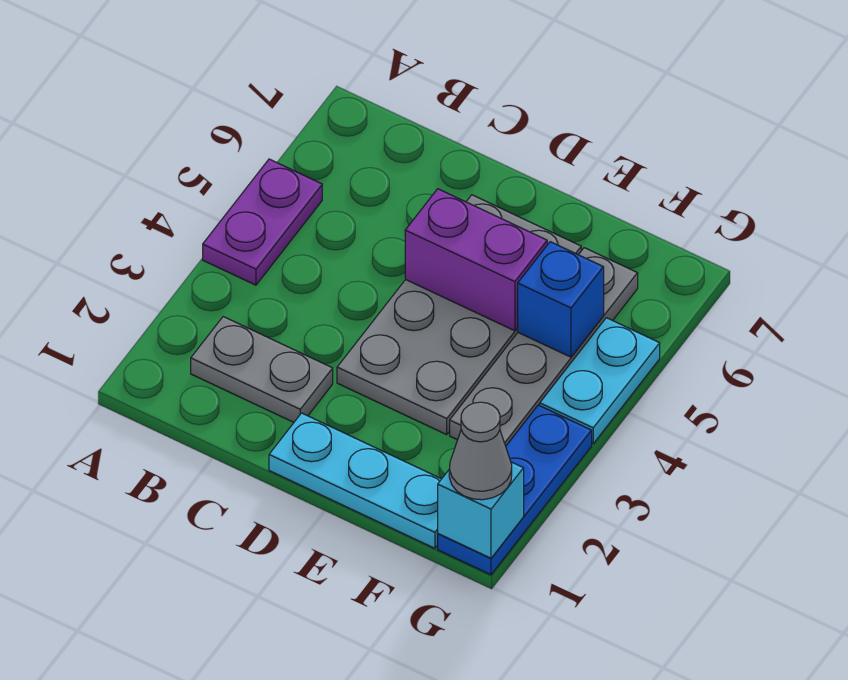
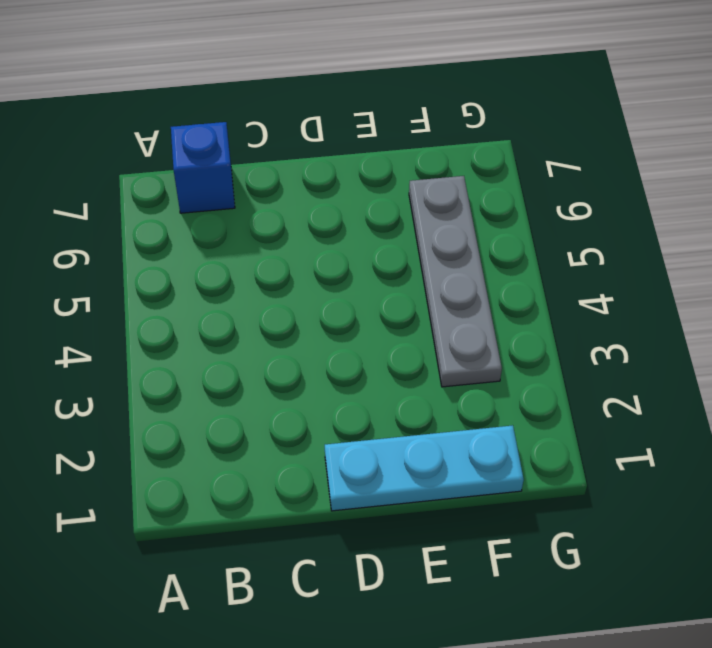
blue 1x1 brick [171,122,235,213] -> blue 1x1 brick moved to [518,242,604,357]
none -> purple 1x2 plate [203,159,322,285]
none -> grey 1x2 plate [191,317,333,422]

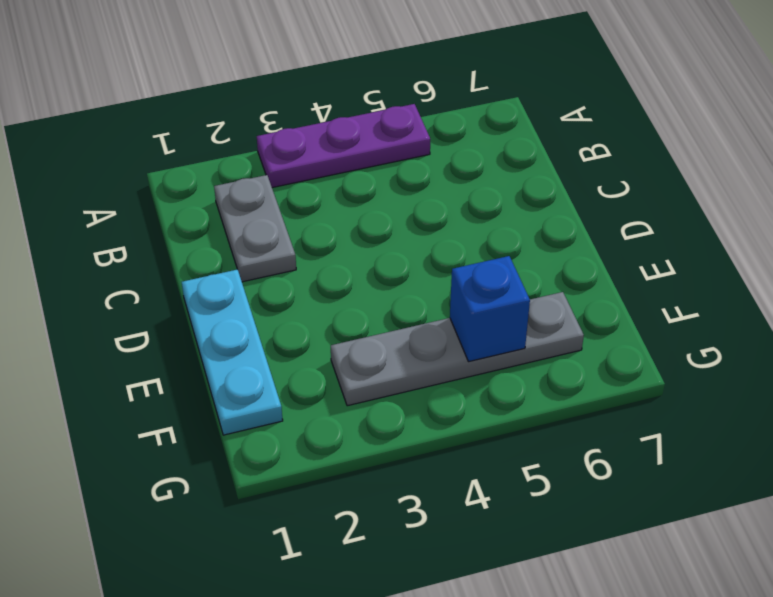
purple 1x3 plate [257,104,430,188] -> purple 1x2 plate [203,159,322,285]
none -> grey 2x4 plate [337,195,581,435]
none -> blue 1x3 plate [438,405,592,575]

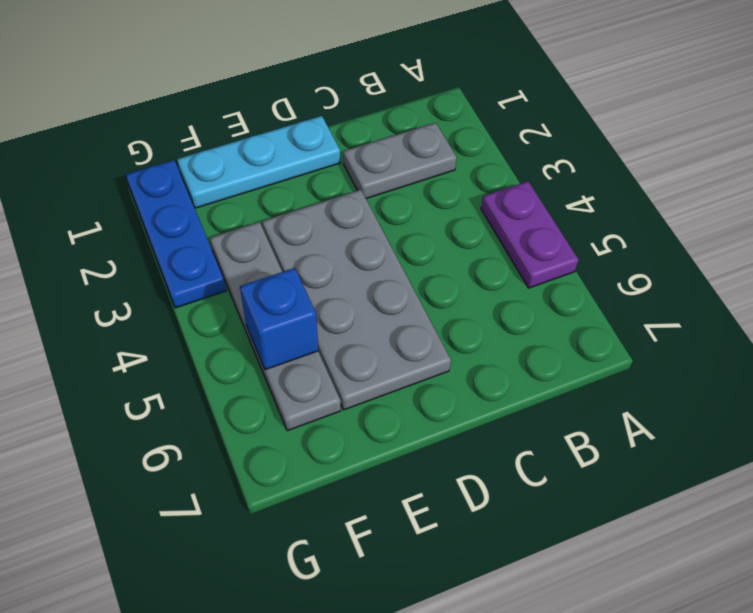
none -> cyan 1x2 plate [540,318,660,444]
none -> purple 1x2 brick [405,189,547,331]

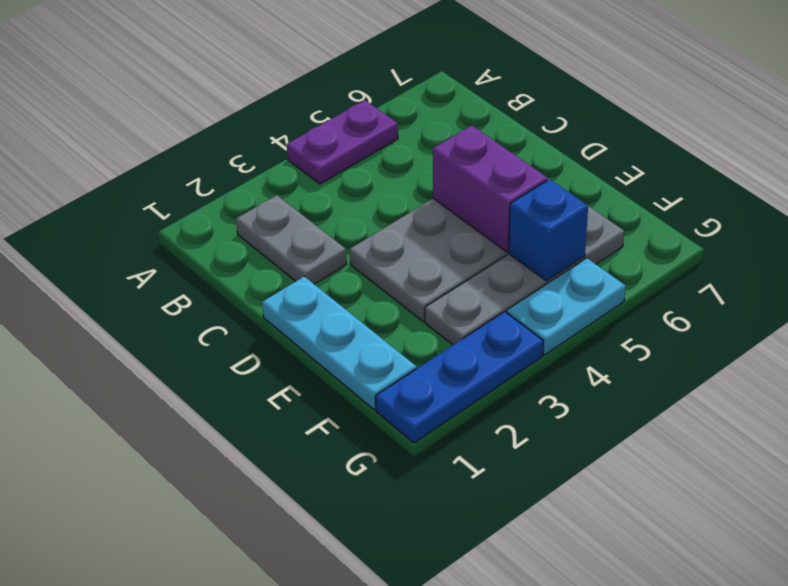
none -> cyan 1x1 brick [438,462,524,558]
none -> grey 1x1 cone [449,402,512,500]

